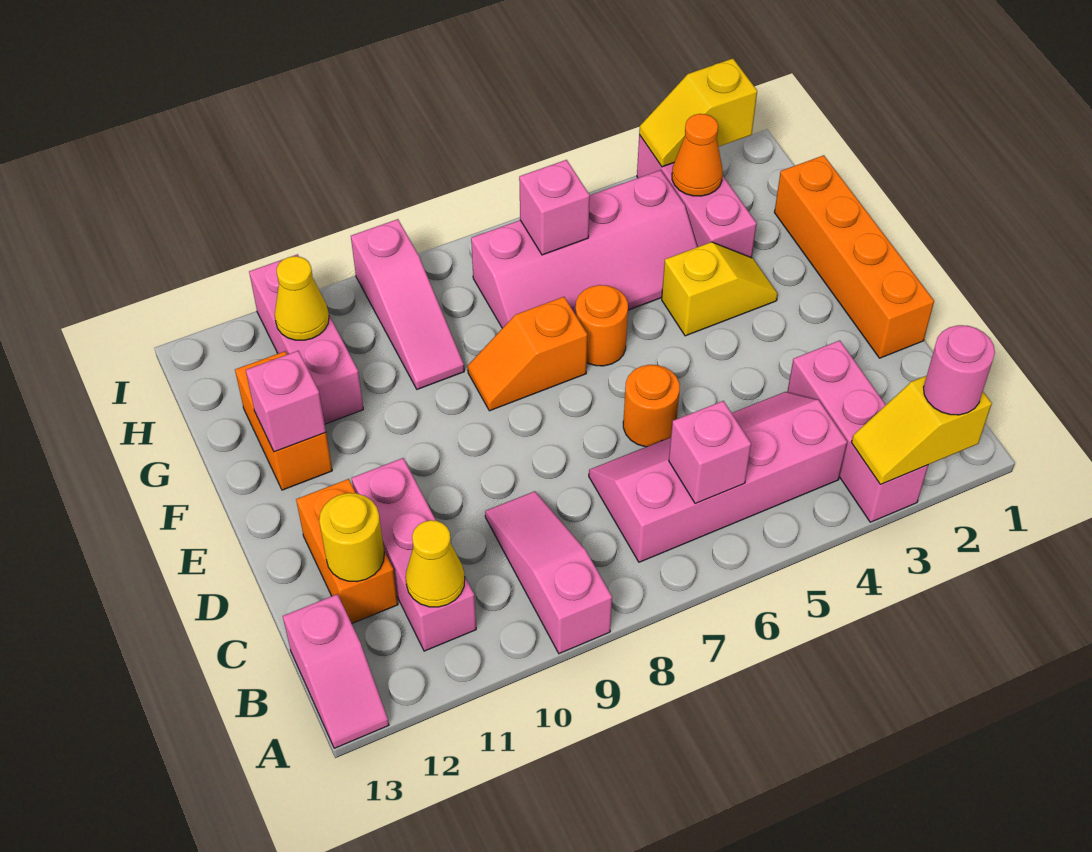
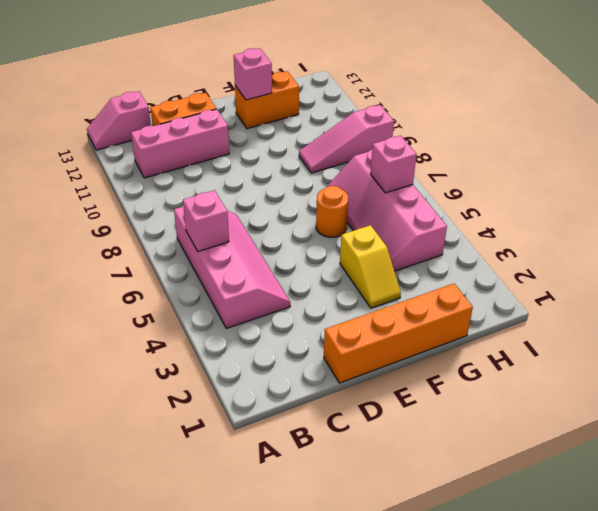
none -> pink 1x3 brick [787,340,928,522]
none -> pink 1x3 slope [485,491,612,654]
none -> orange 1x1 round brick [623,365,680,447]

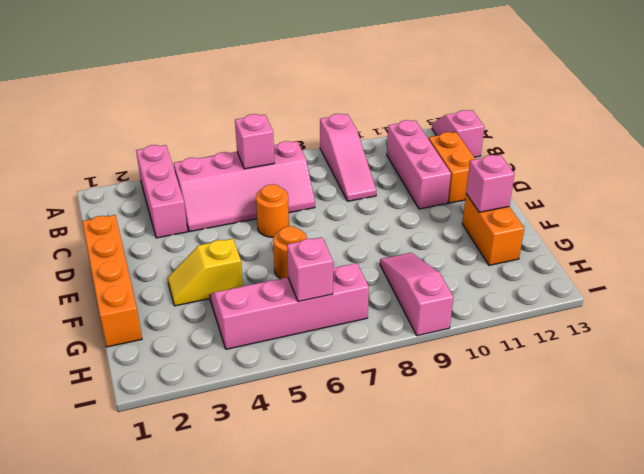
none -> orange 1x2 slope [468,297,587,411]
none -> pink 1x3 brick [637,135,757,258]
none -> pink 1x3 brick [249,254,363,424]

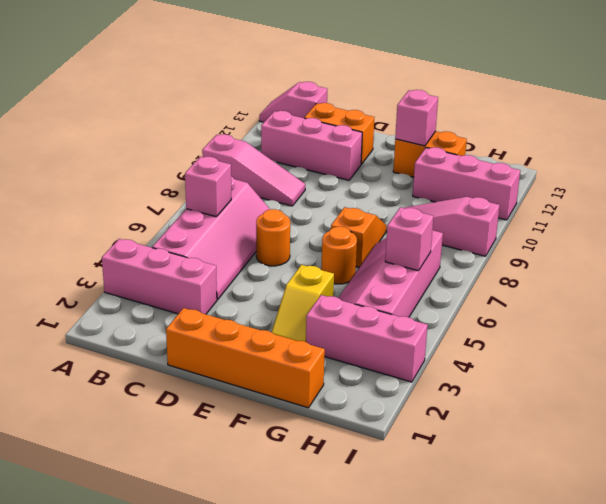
none -> yellow 1x2 slope [851,376,992,484]
none -> yellow 1x1 cone [406,520,465,607]
none -> yellow 1x1 round brick [319,493,384,582]

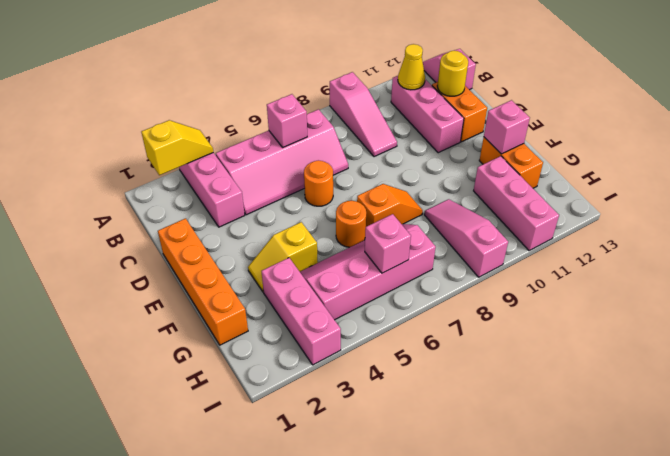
none -> orange 1x1 cone [672,114,723,196]
none -> yellow 1x1 cone [275,256,329,340]
none -> yellow 1x2 slope [639,59,757,167]

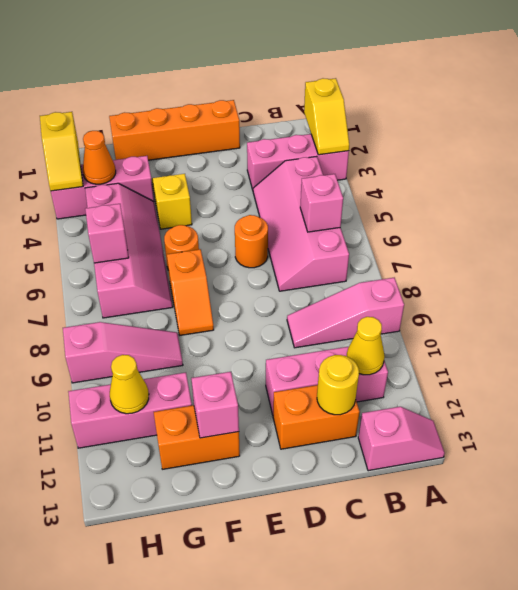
none -> pink 1x1 round brick [924,325,995,415]

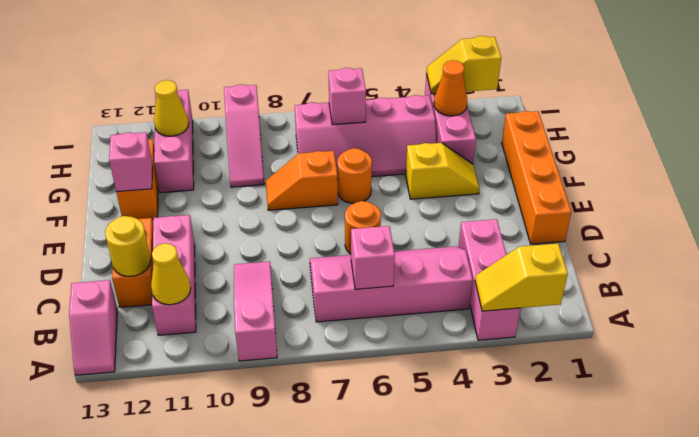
none -> pink 1x1 round brick [924,325,995,415]

